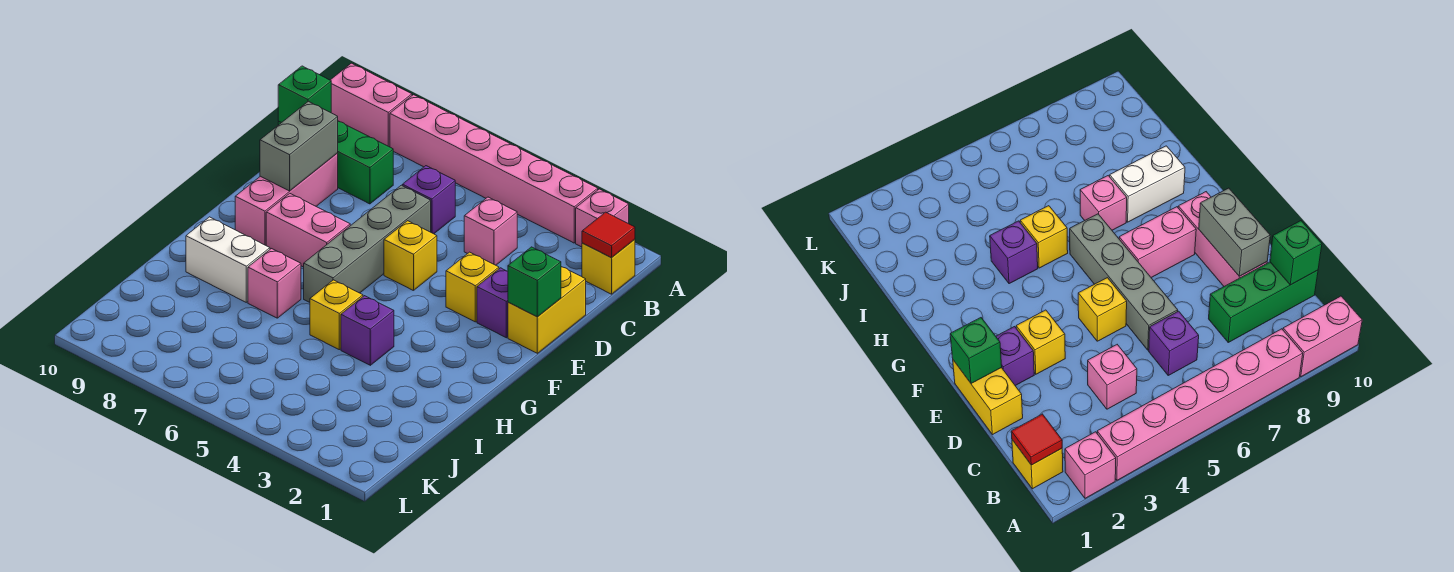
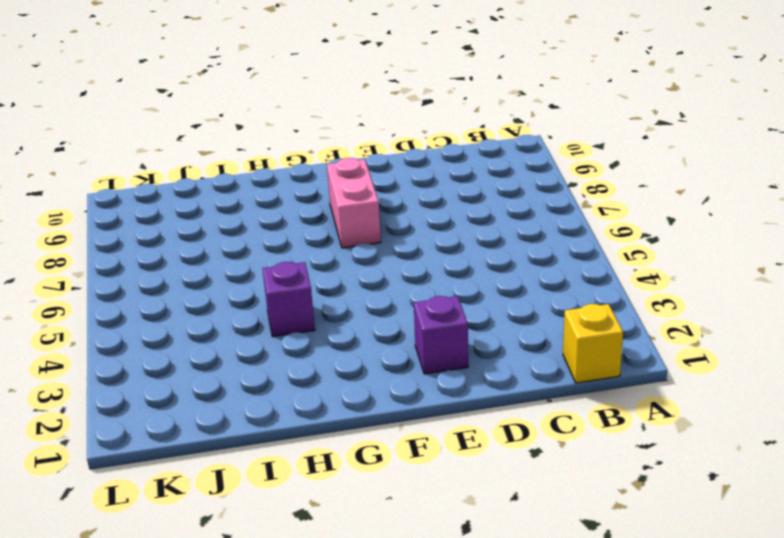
none -> pink 1x1 brick [576,189,629,247]
none -> pink 1x6 brick [390,95,598,243]
none -> pink 1x2 brick [331,63,412,147]

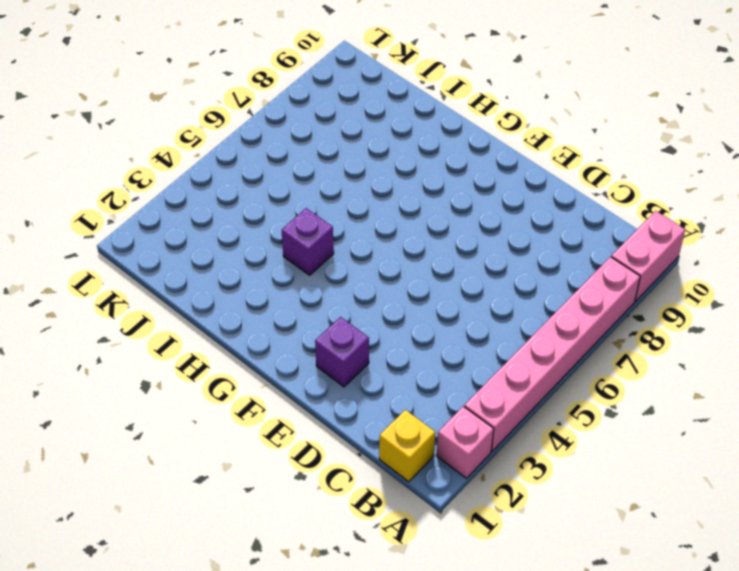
none -> pink 1x1 brick [464,197,517,265]
none -> purple 1x1 brick [402,166,455,234]
none -> green 1x3 brick [278,121,393,204]

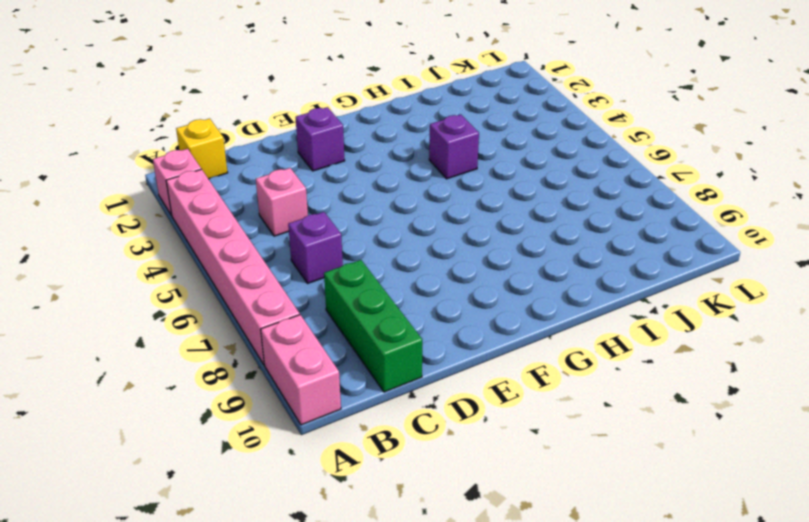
none -> yellow 1x2 brick [508,267,586,353]
none -> grey 1x4 brick [304,185,431,302]
none -> pink 1x3 brick [235,153,338,245]

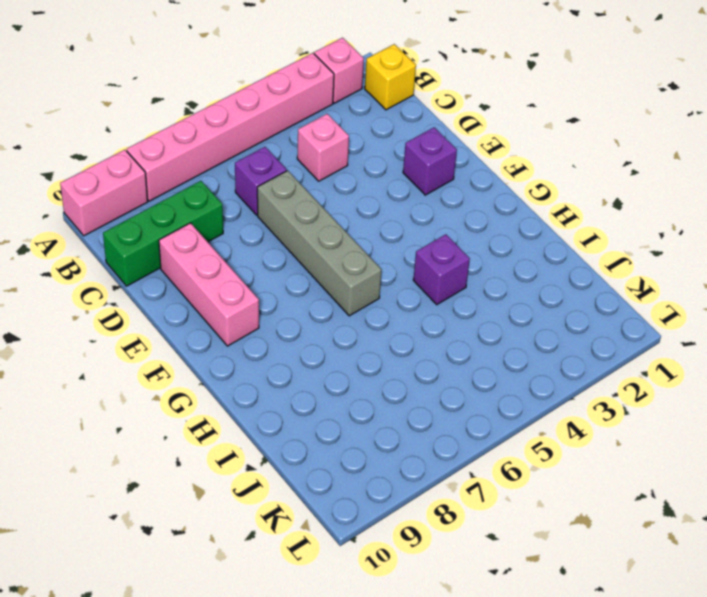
none -> yellow 1x2 brick [508,267,586,353]
none -> yellow 1x1 brick [446,252,499,322]
none -> yellow 1x1 brick [384,221,437,291]

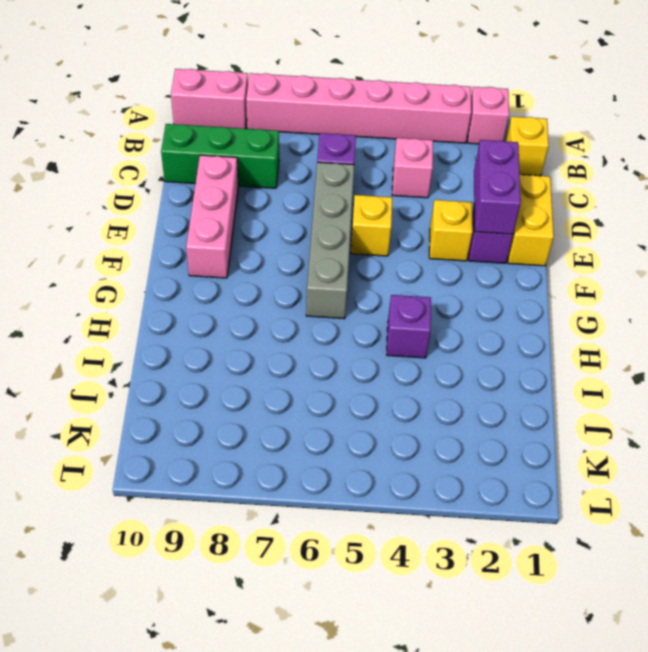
purple 1x2 brick [474,140,521,234] -> none
none -> pink 1x2 brick [266,193,350,267]
none -> yellow 1x1 brick [310,280,363,350]
none -> pink 1x1 brick [248,249,301,318]

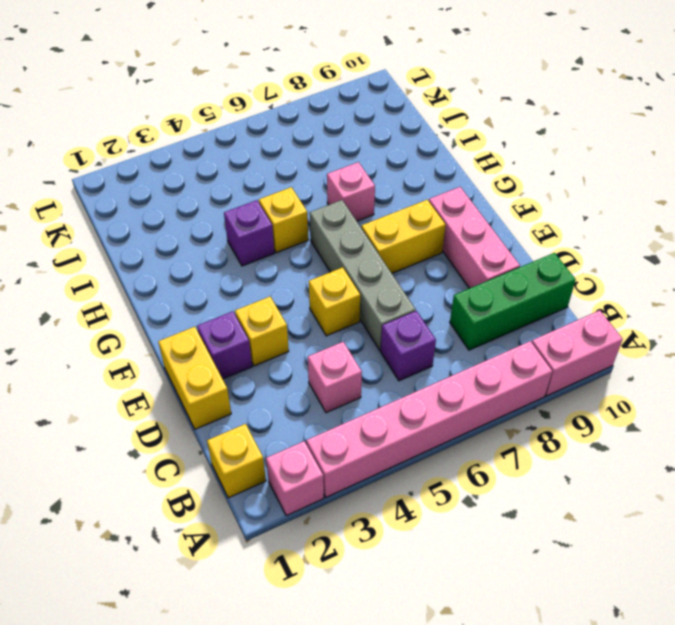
yellow 1x2 brick [361,200,446,273] -> pink 1x2 brick [266,193,350,267]
none -> white 1x2 brick [186,217,270,302]
none -> red 1x1 tile [582,212,635,258]
none -> green 1x1 brick [278,66,331,123]

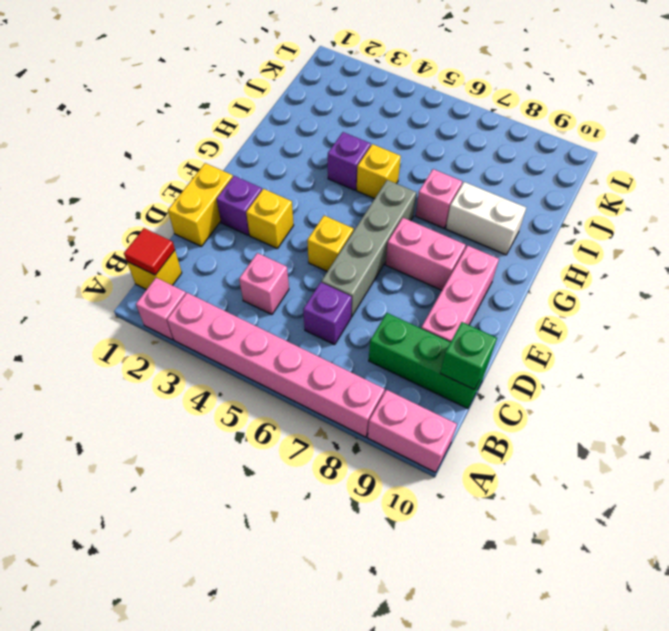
none -> grey 1x2 brick [260,101,338,191]
none -> green 1x1 brick [508,247,561,317]

